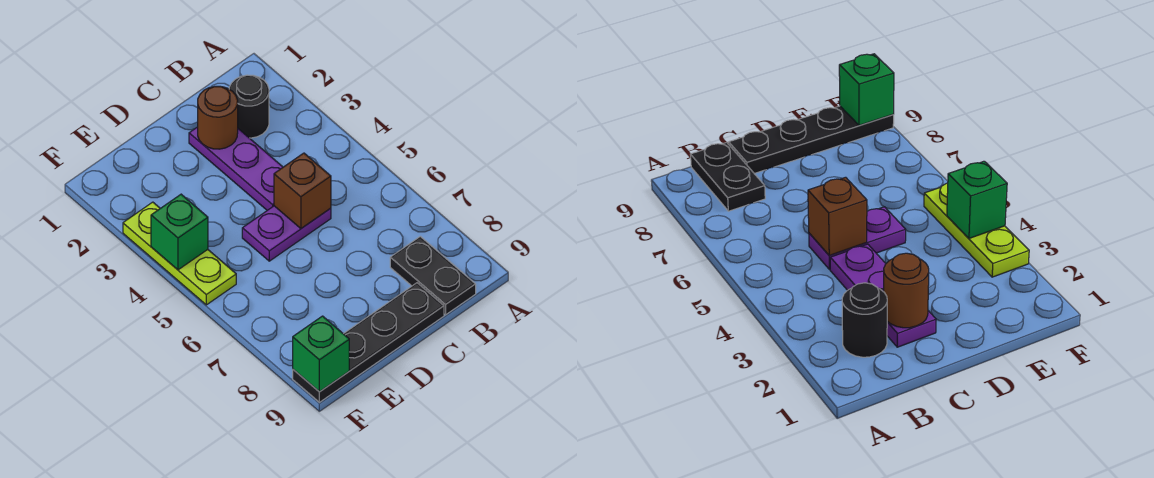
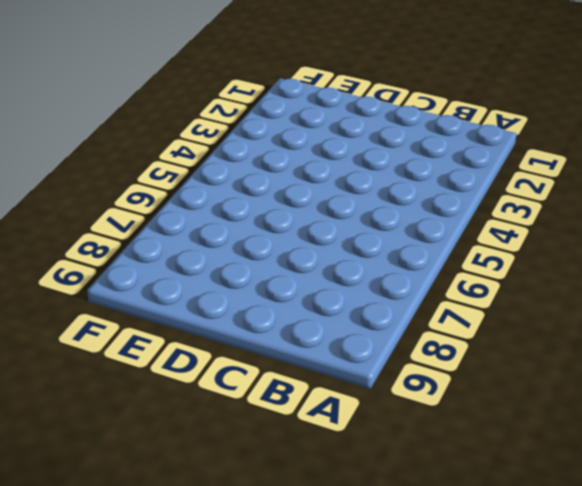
none -> black 1x1 round brick [229,75,269,138]
none -> black 1x2 plate [390,236,476,315]

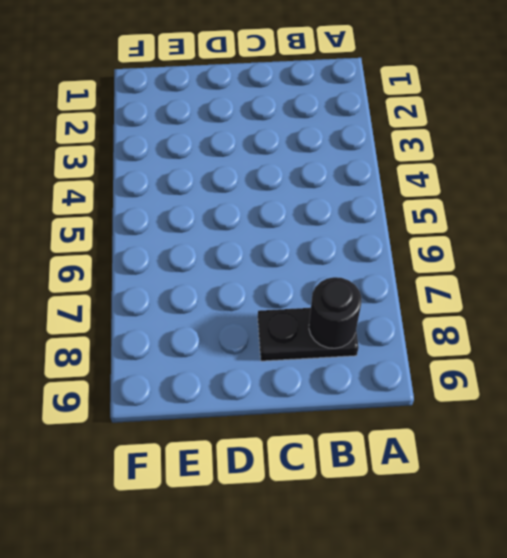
black 1x2 plate [258,308,358,361] -> black 1x2 plate turned to [390,236,476,315]
black 1x1 round brick [309,277,362,348] -> black 1x1 round brick moved to [229,75,269,138]
none -> purple 1x3 plate [189,127,283,210]
none -> purple 1x2 plate [242,206,331,261]

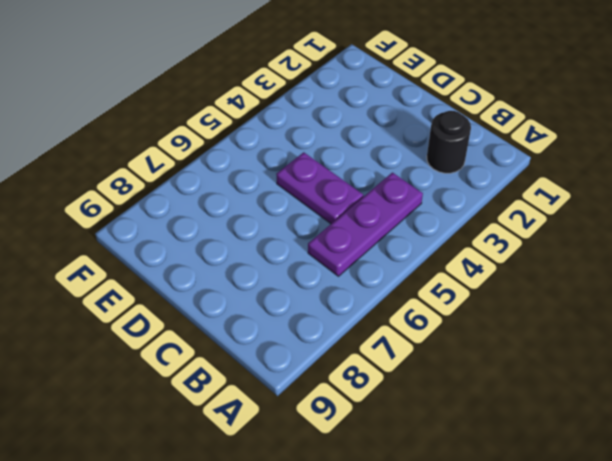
purple 1x3 plate [308,173,423,276] -> purple 1x3 plate moved to [189,127,283,210]
none -> black 1x2 plate [390,236,476,315]
none -> black 1x4 plate [293,283,444,402]

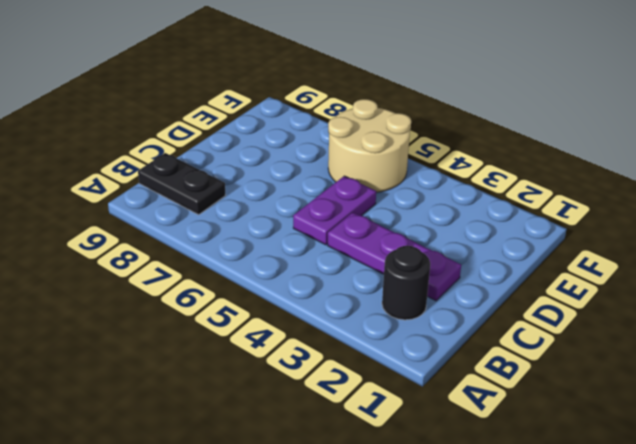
tan 2x2 round brick [328,99,411,192] -> lime 1x3 plate [123,202,236,305]
none -> black 1x4 plate [293,283,444,402]
none -> brown 1x1 round brick [198,86,238,149]

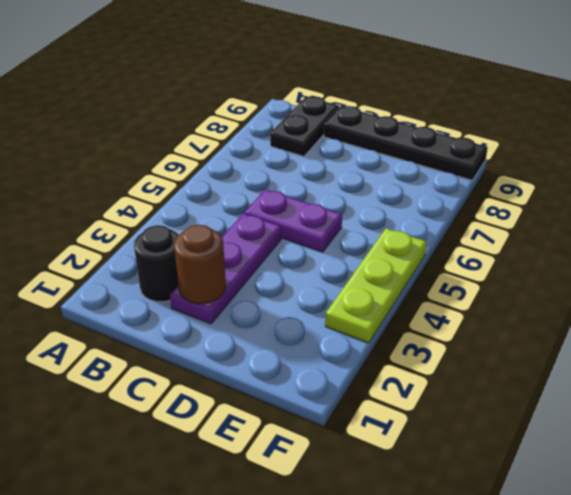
none -> brown 1x1 brick [274,153,331,228]
none -> green 1x1 brick [151,194,208,270]

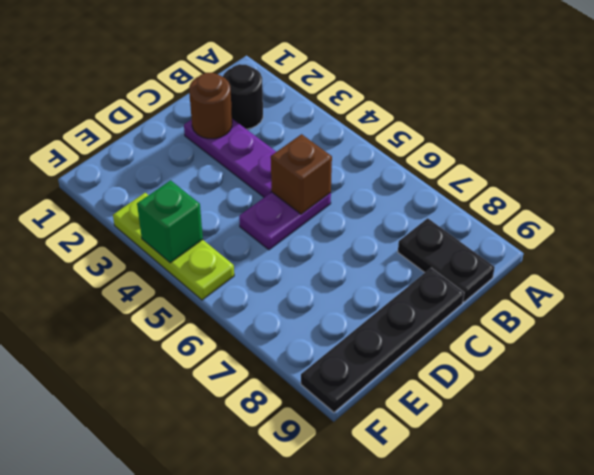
none -> green 1x1 brick [293,316,349,392]

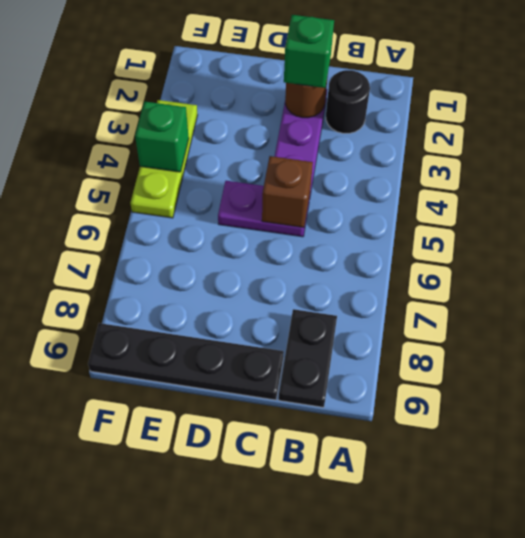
green 1x1 brick [284,15,334,88] -> green 1x1 brick moved to [293,316,349,392]

